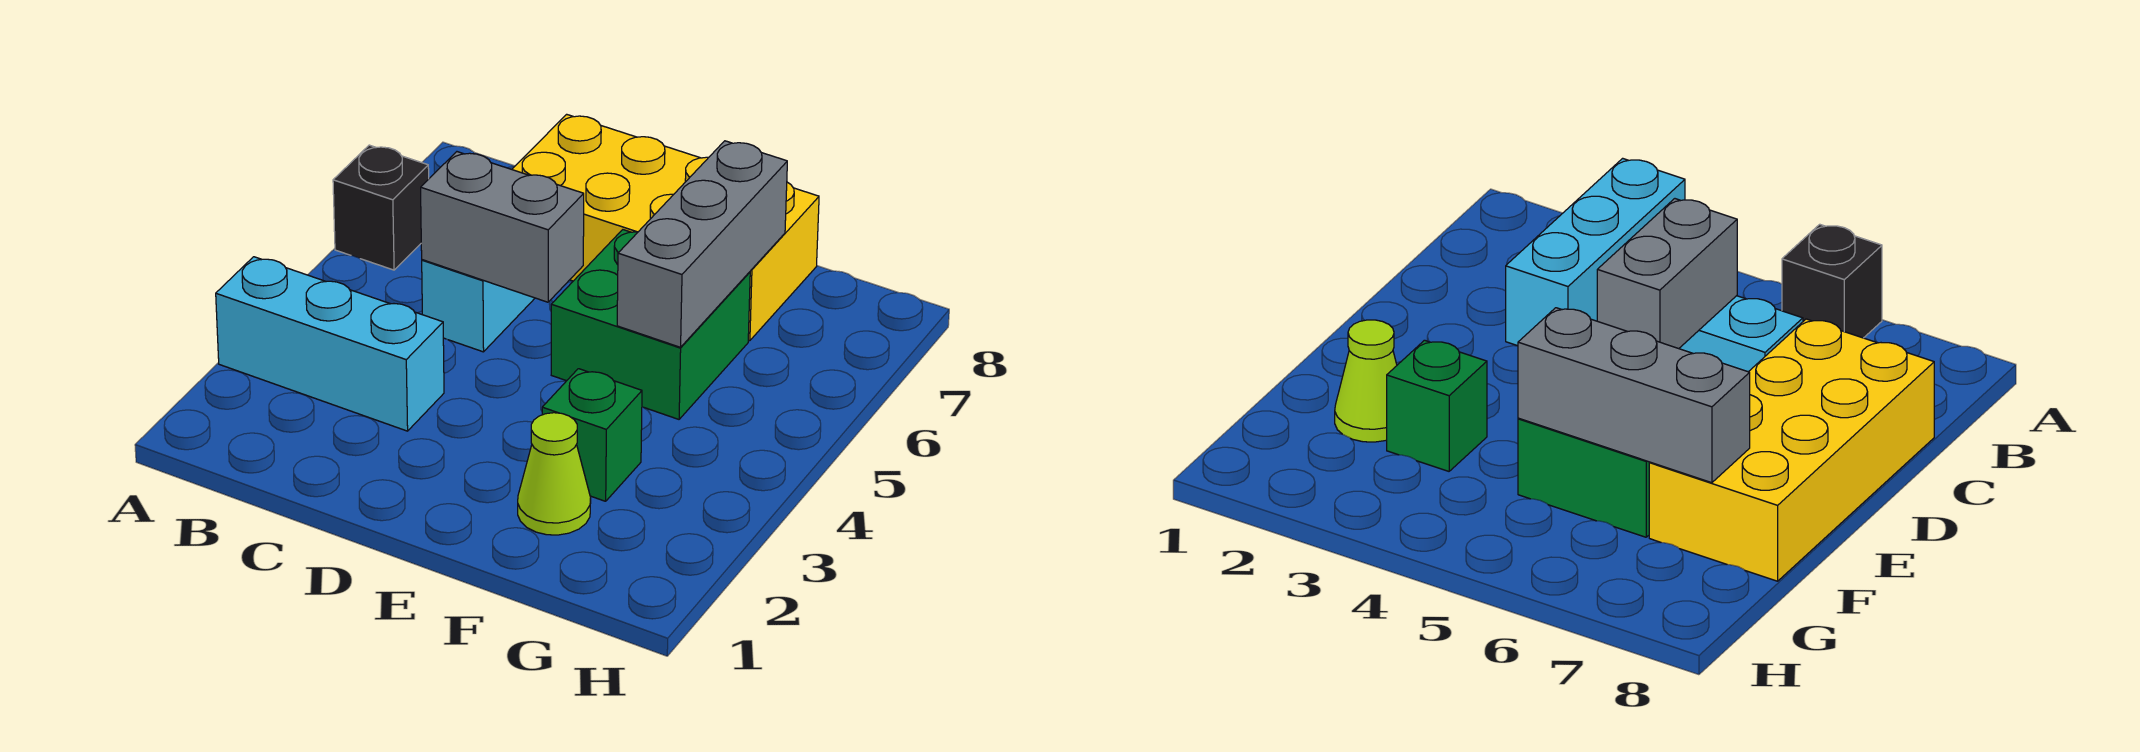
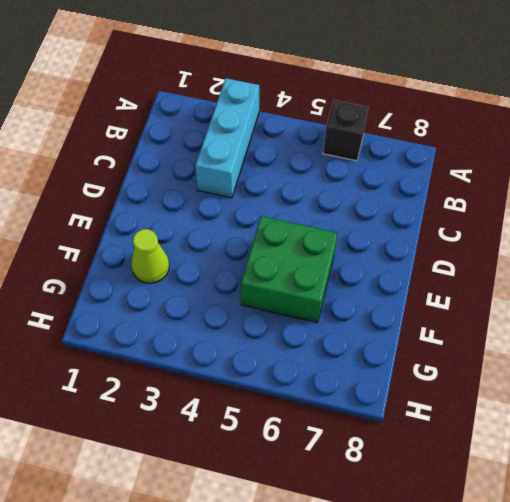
none -> cyan 1x2 brick [422,260,535,352]
none -> yellow 2x4 brick [512,114,819,341]

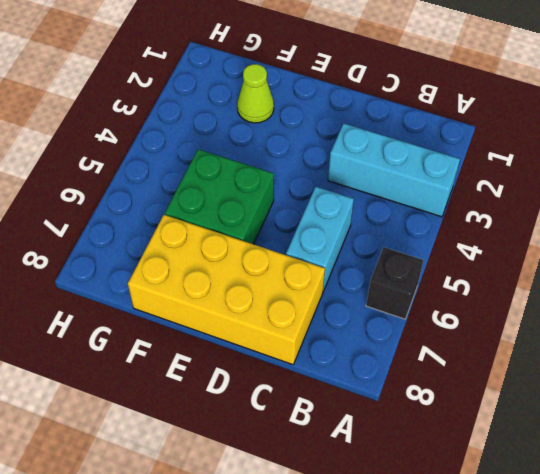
none -> green 1x1 brick [542,369,642,501]
none -> grey 1x2 brick [421,152,584,302]

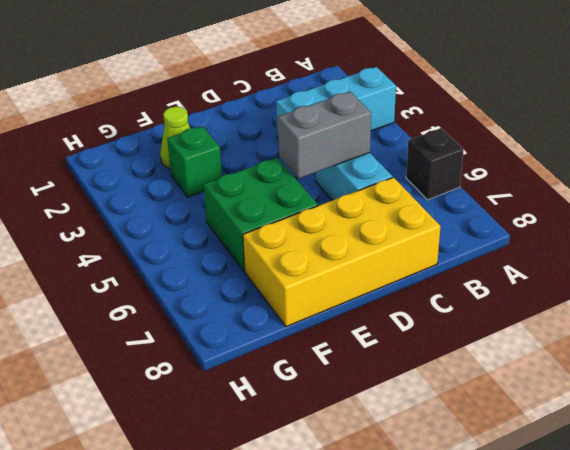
none -> grey 1x3 brick [617,141,787,347]

